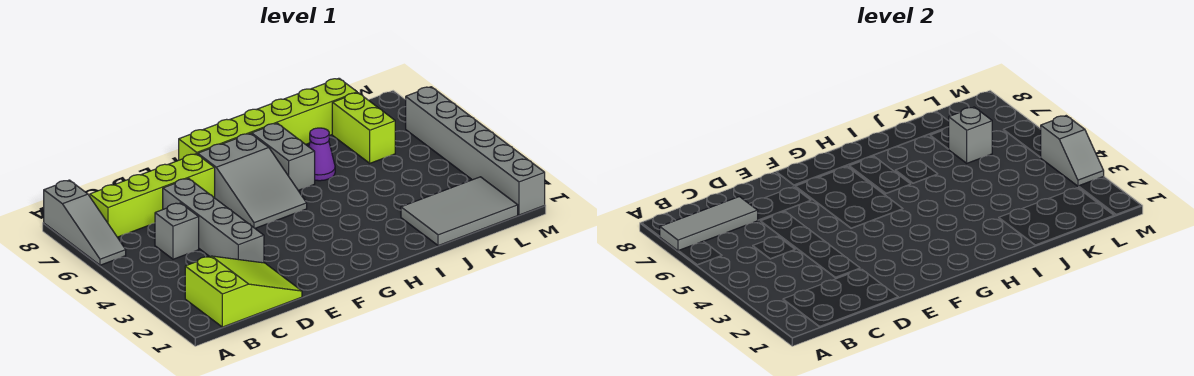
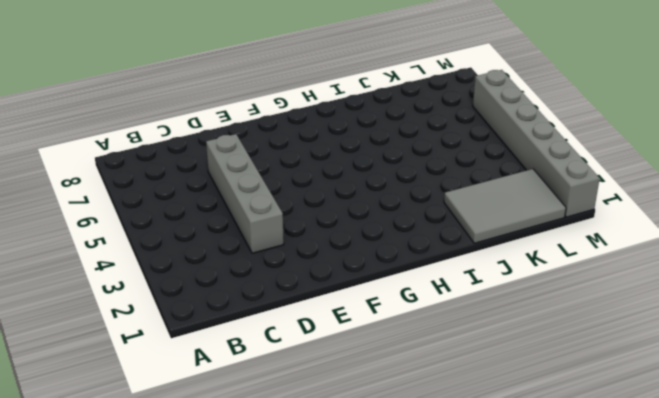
none -> grey 1x3 slope [44,180,126,265]
none -> lime 2x3 slope [185,256,302,327]
none -> lime 1x4 brick [90,154,215,237]

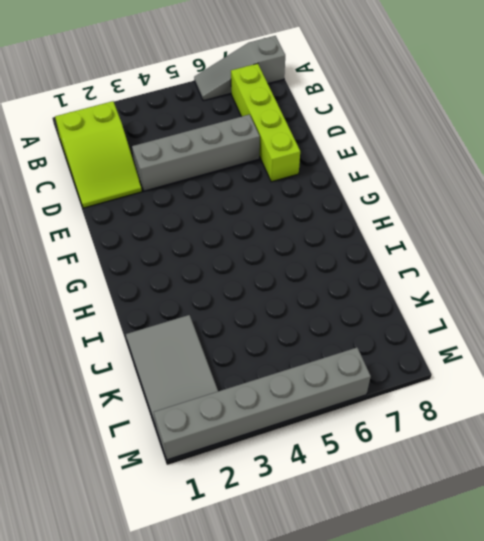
none -> grey 1x1 brick [155,203,199,259]
none -> grey 2x3 slope [198,133,307,228]
none -> lime 1x6 brick [179,78,357,160]

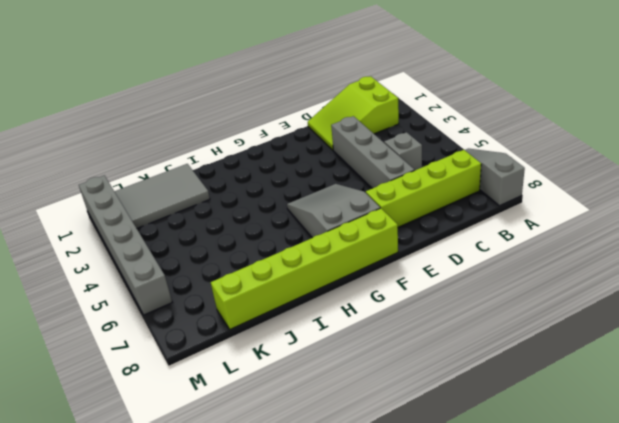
none -> grey 1x2 brick [252,123,315,190]
none -> purple 1x1 cone [309,128,335,181]
none -> lime 1x2 brick [332,93,395,163]

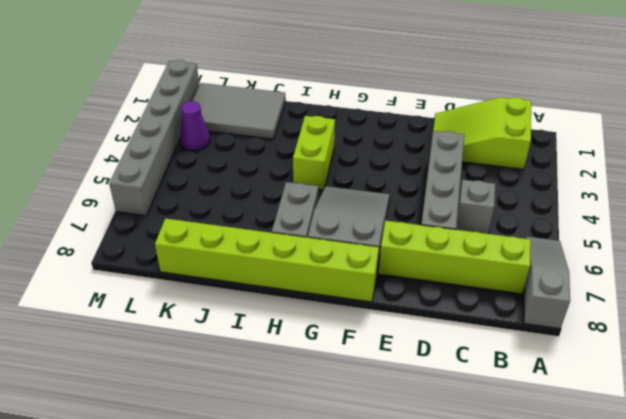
lime 1x2 brick [293,116,335,190] -> lime 1x2 brick moved to [332,93,395,163]
purple 1x1 cone [180,101,210,151] -> purple 1x1 cone moved to [309,128,335,181]
none -> grey 1x3 tile [659,197,758,251]
none -> grey 1x1 brick [949,107,992,163]
none -> grey 1x2 slope [1040,116,1104,186]

